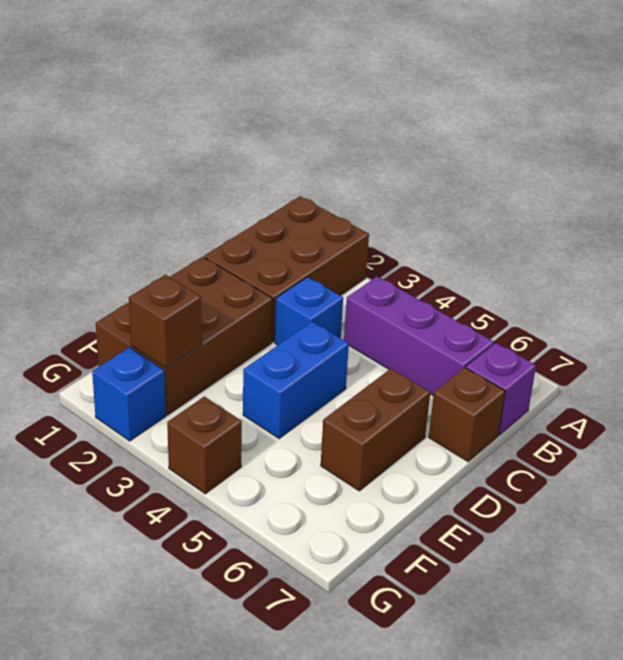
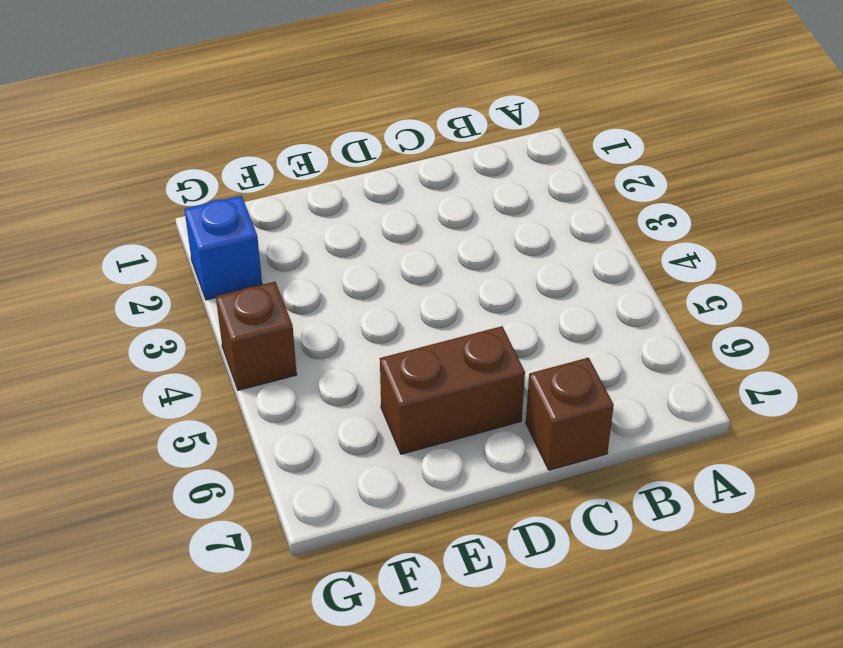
none -> brown 2x3 brick [204,196,369,342]
none -> purple 1x3 brick [344,276,494,396]

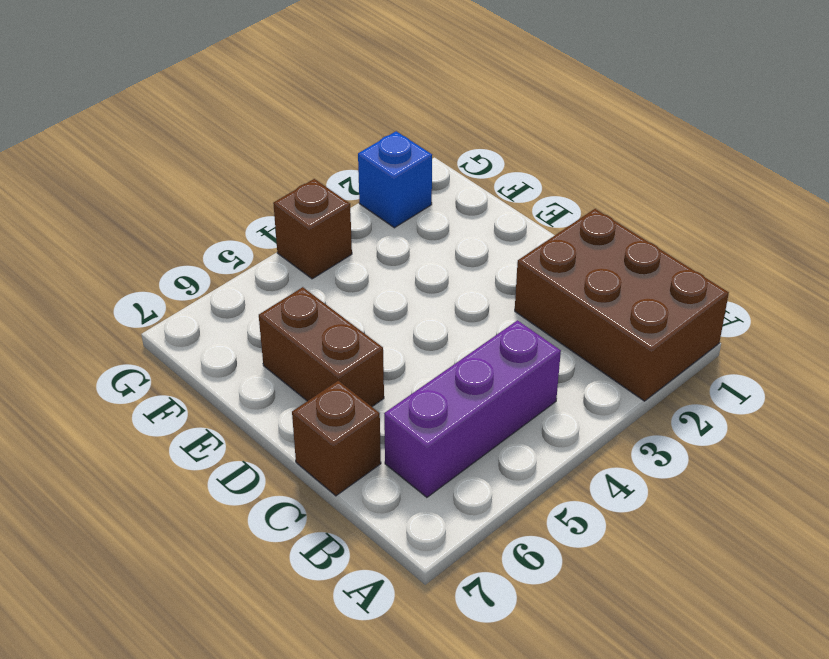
none -> purple 1x1 brick [466,343,536,435]
none -> blue 1x1 brick [275,277,343,345]

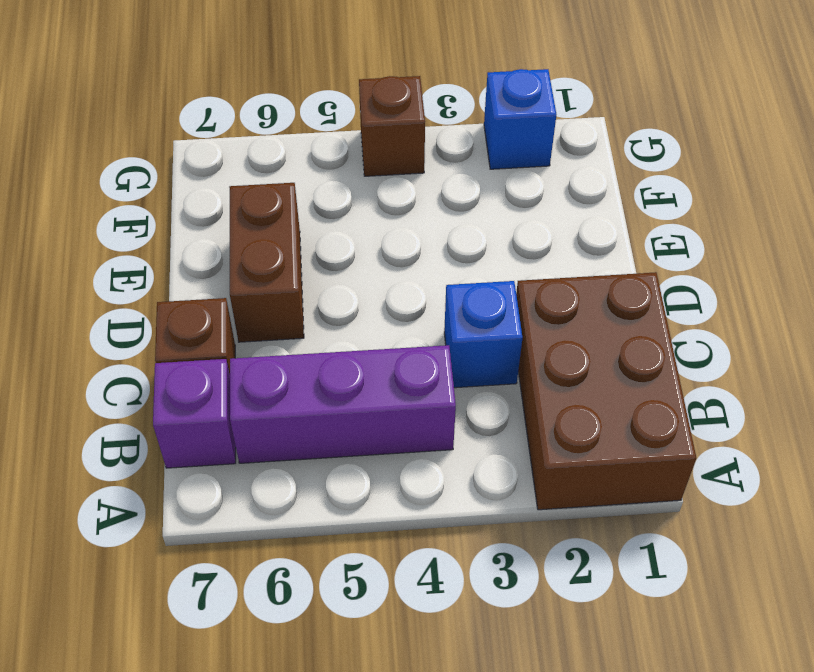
none -> brown 2x3 brick [96,257,273,415]
none -> blue 1x2 brick [243,322,349,439]

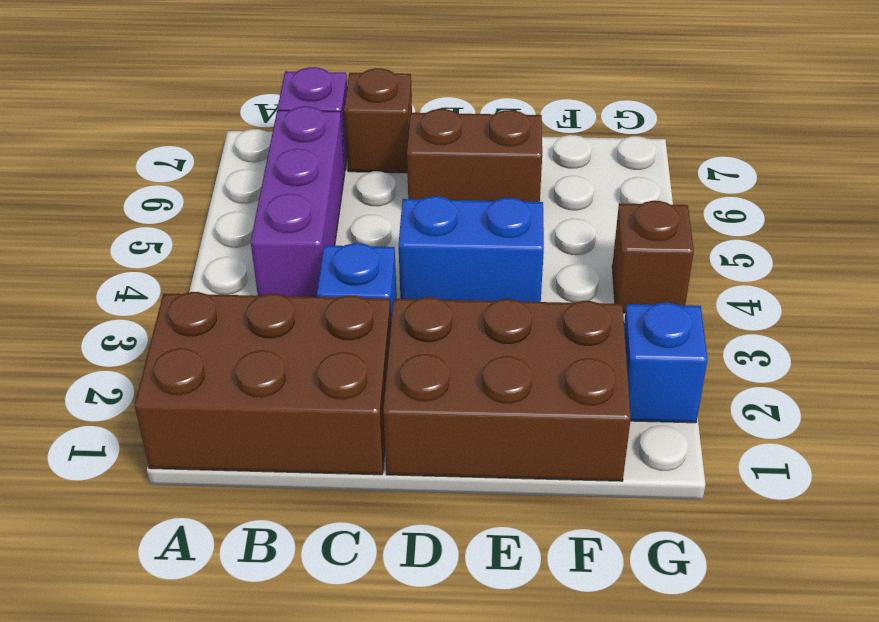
none -> brown 1x1 brick [129,275,202,368]

